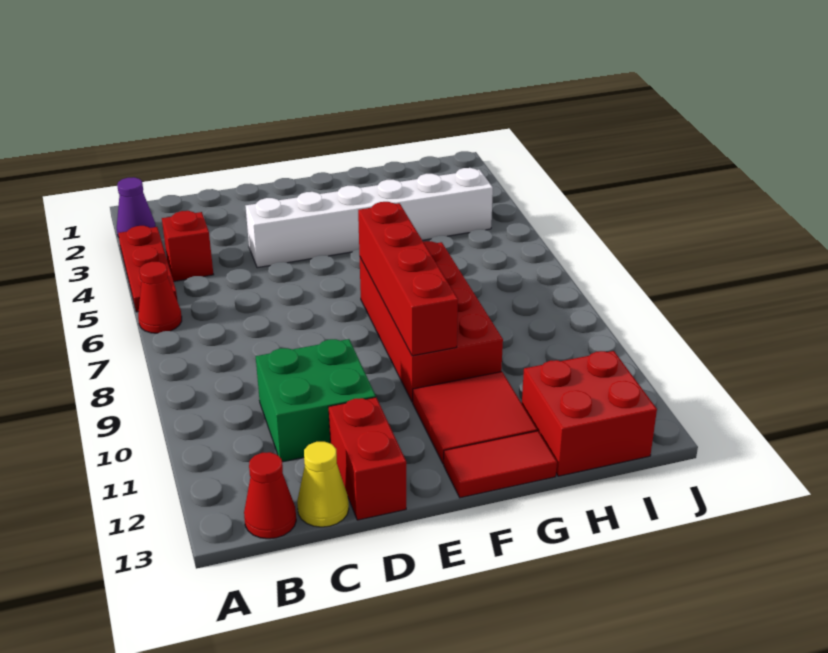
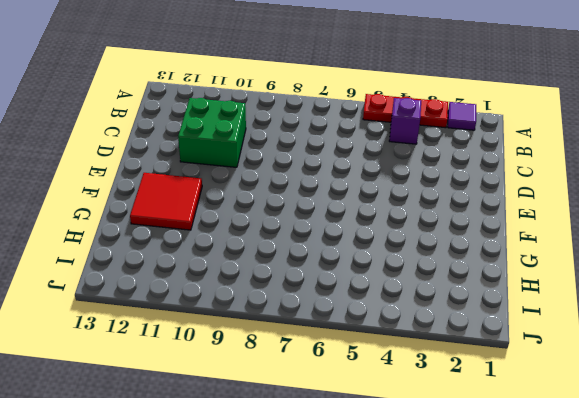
purple 1x1 tile [448,102,476,130] -> purple 1x1 cone [117,177,156,237]
purple 1x1 brick [389,98,421,144] -> red 1x1 brick [162,211,214,282]
none -> red 1x1 cone [138,262,182,333]
none -> red 1x1 cone [244,452,296,539]
none -> yellow 1x1 cone [297,442,349,527]

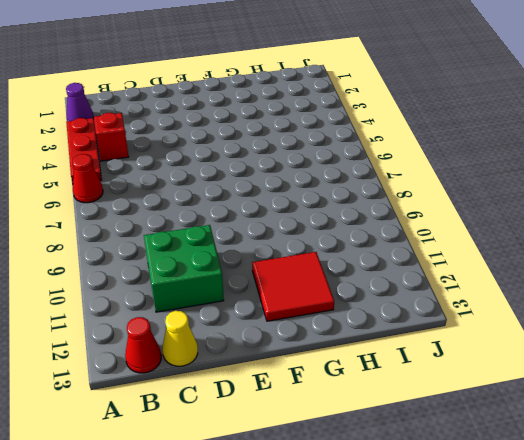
none -> white 1x6 brick [245,168,493,268]
none -> red 1x2 brick [329,397,406,520]
none -> red 2x4 brick [360,241,503,402]

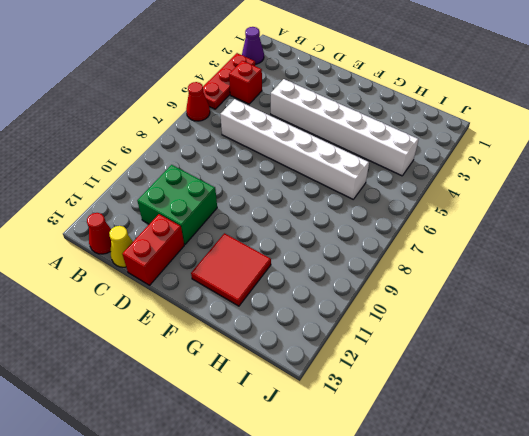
white 1x6 brick [220,99,369,199] -> none
none -> red 2x4 brick [360,241,503,402]
none -> red 1x2 tile [444,431,557,498]
none -> red 2x2 brick [522,351,657,476]

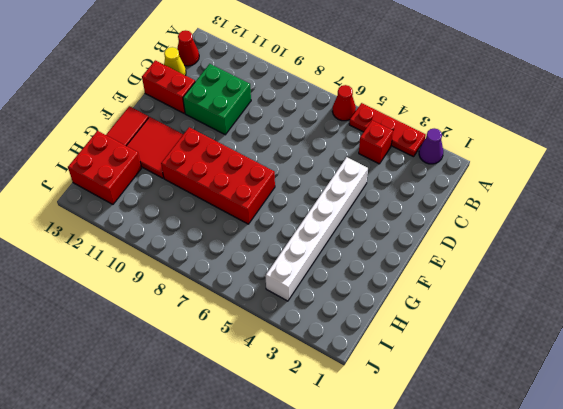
none -> red 1x4 brick [358,202,458,356]

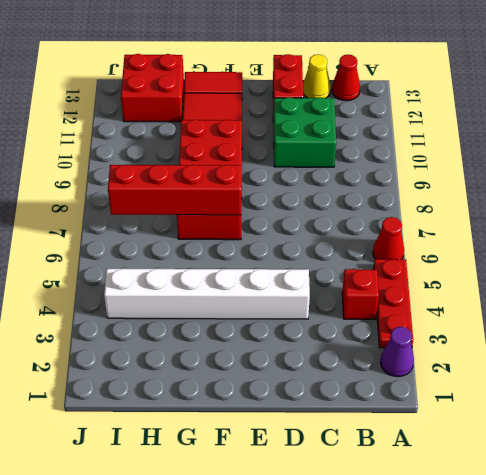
red 1x4 brick [108,165,241,215] -> red 1x4 brick turned to [358,202,458,356]

